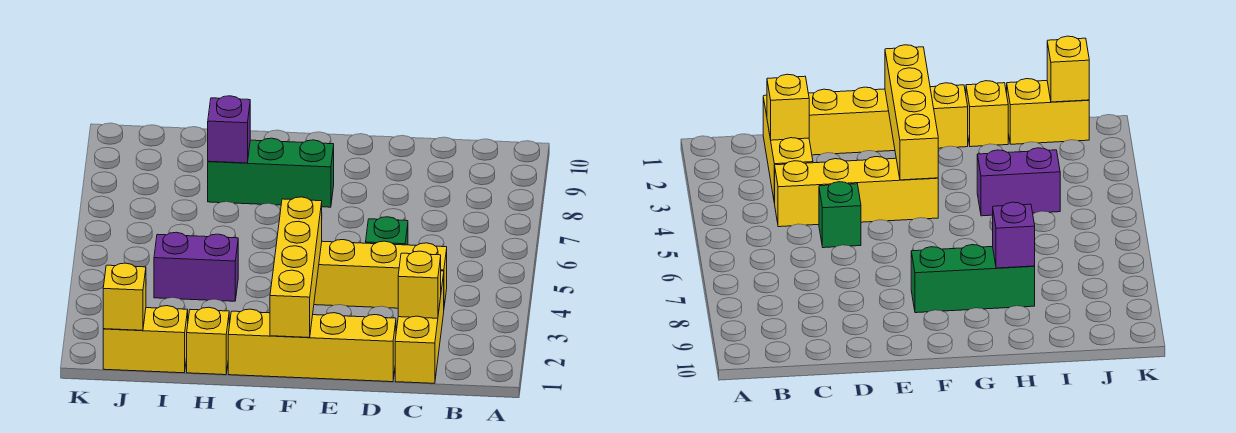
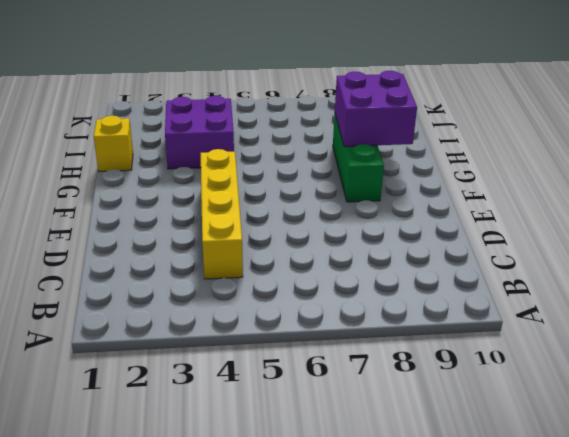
purple 2x2 brick [335,71,417,146] -> purple 1x1 brick [208,96,250,163]
purple 2x2 brick [165,96,234,169] -> purple 1x2 brick [154,232,238,301]
none -> yellow 1x3 brick [395,271,444,383]
none -> yellow 1x4 brick [228,309,396,382]
none -> green 1x1 brick [366,217,408,245]

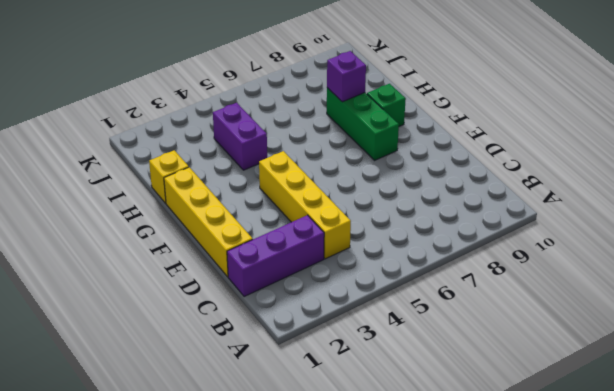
purple 1x3 brick [227,215,324,297] -> yellow 1x3 brick [395,271,444,383]
green 1x1 brick [367,84,406,126] -> green 1x1 brick moved to [366,217,408,245]
none -> yellow 1x2 brick [103,306,188,373]
none -> yellow 1x1 brick [398,251,441,318]
none -> yellow 1x4 brick [270,197,322,337]

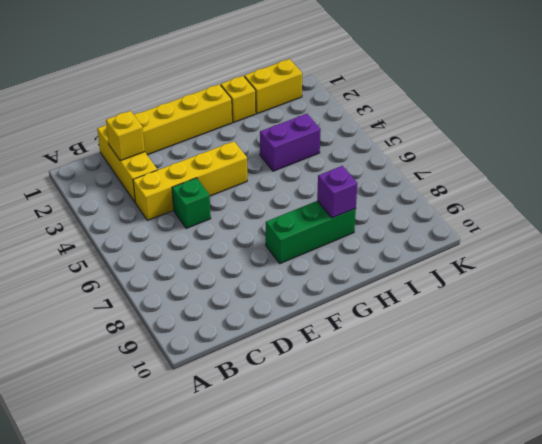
none -> yellow 1x4 brick [270,197,322,337]
none -> yellow 1x1 brick [103,263,146,330]

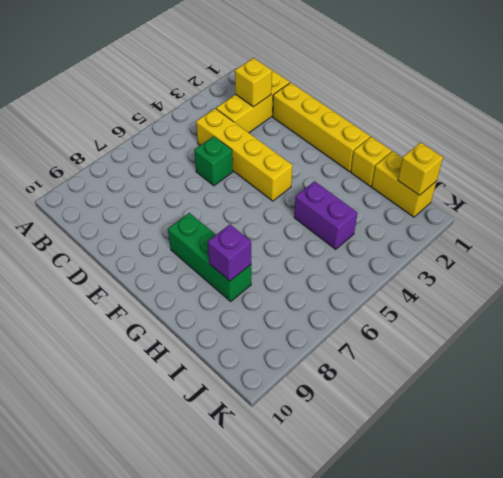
none -> yellow 1x4 brick [270,197,322,337]

